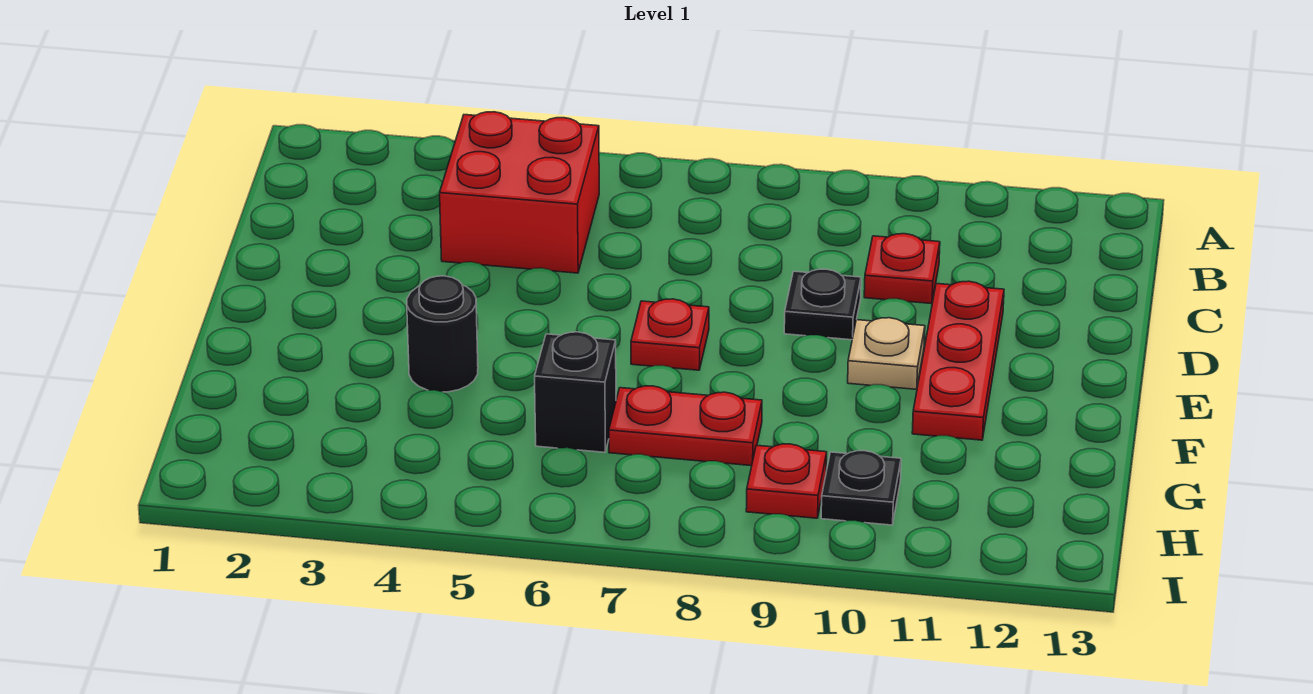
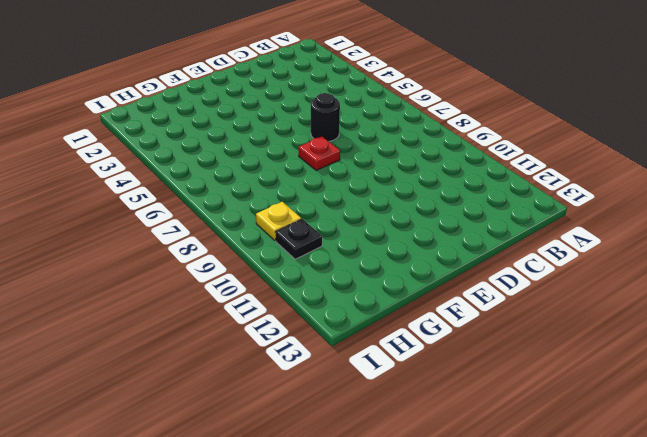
black 1x1 round brick [311,93,340,141] -> black 1x1 round brick moved to [407,276,478,392]
yellow 1x1 plate [256,202,301,241] -> red 1x1 plate [746,444,827,518]
none -> red 2x2 brick [440,112,599,273]
none -> red 1x1 plate [864,234,940,304]

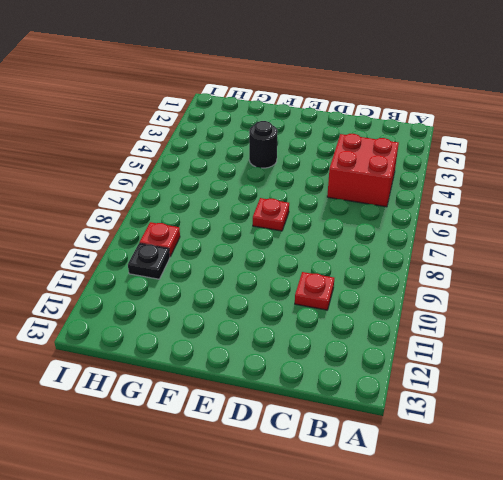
none -> black 1x1 plate [784,269,861,340]
none -> red 1x3 plate [912,281,1004,440]

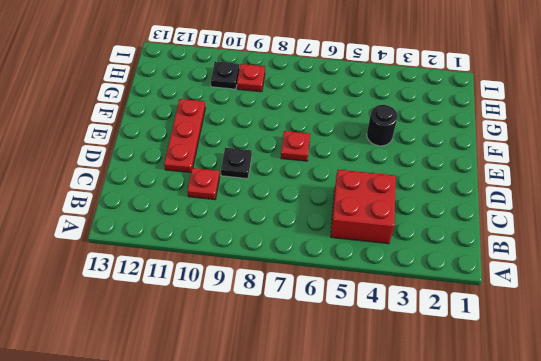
none -> tan 1x1 plate [848,318,925,389]
none -> black 1x1 brick [535,332,616,452]

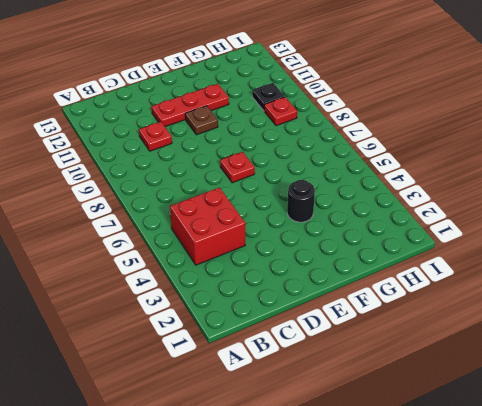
brown 1x1 plate [185,106,218,135] -> tan 1x1 plate [848,318,925,389]
none -> black 1x1 plate [784,269,861,340]
none -> black 1x1 brick [535,332,616,452]

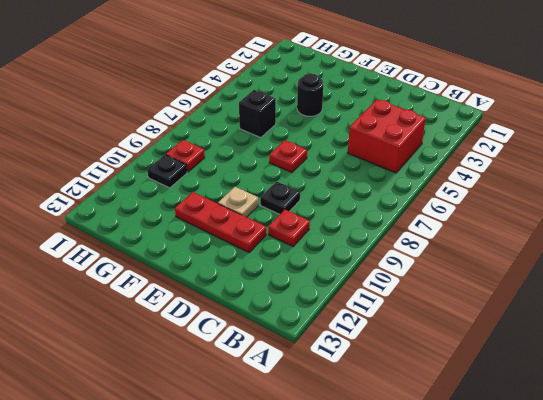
none -> red 1x2 plate [609,386,762,466]

